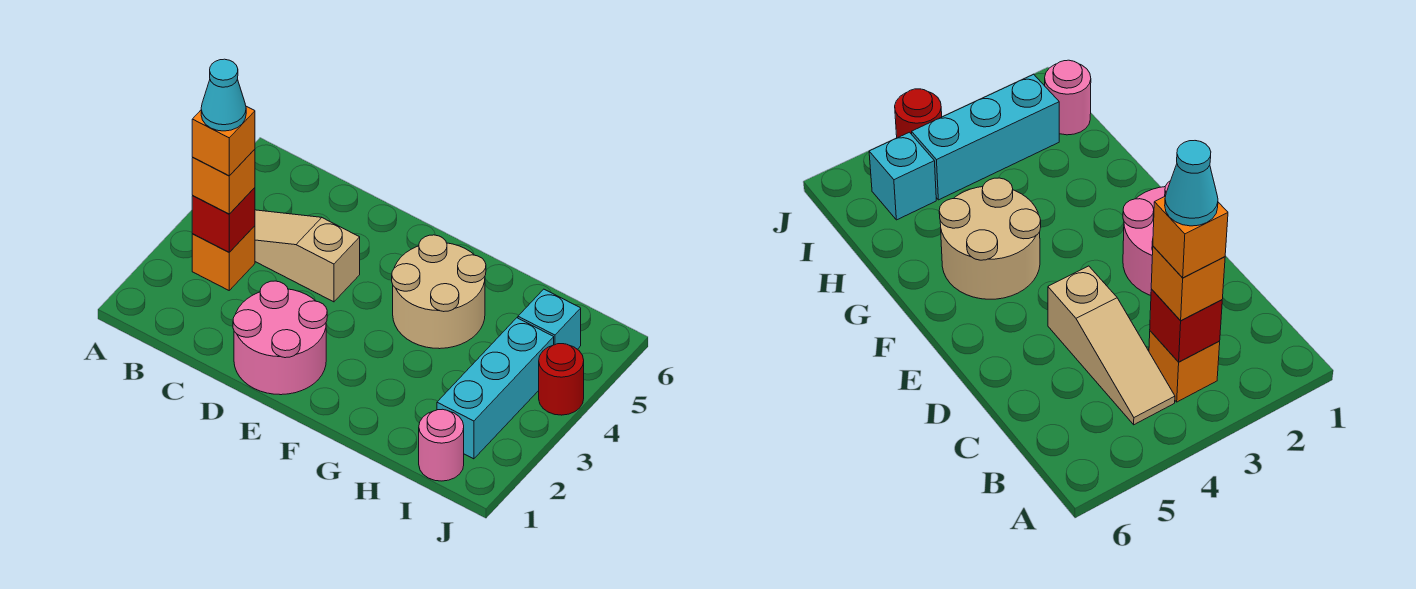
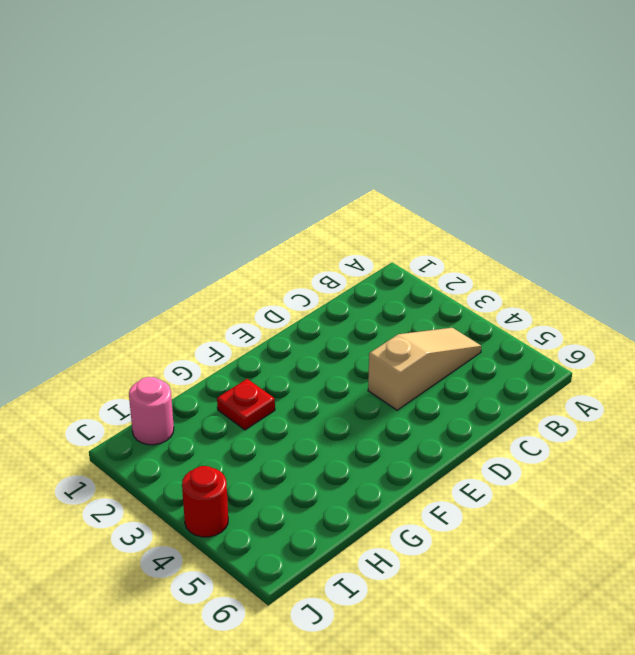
red 1x1 plate [217,379,275,430] -> none
none -> orange 1x1 brick [192,226,255,290]
none -> pink 2x2 round brick [233,281,327,395]
none -> tan 2x2 round brick [392,235,486,349]

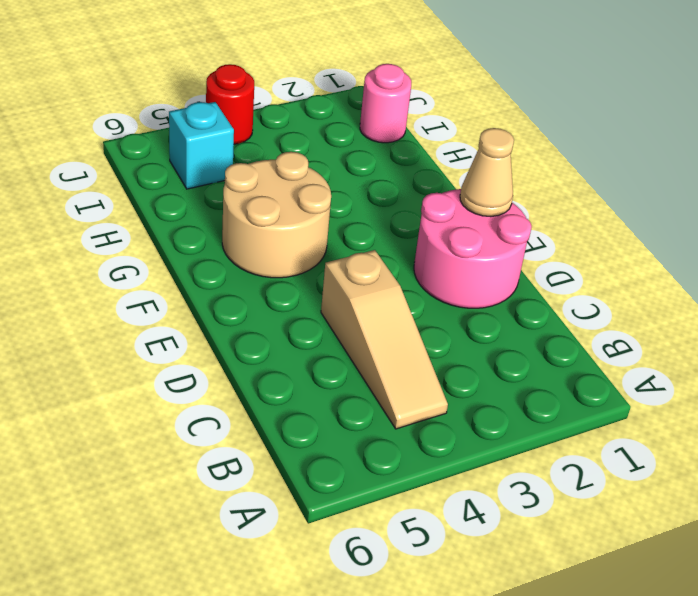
tan 1x1 cone [460,128,514,217] -> none
none -> orange 1x1 brick [192,226,255,290]
none -> cyan 1x3 brick [437,318,554,459]
none -> red 1x1 brick [192,188,255,252]

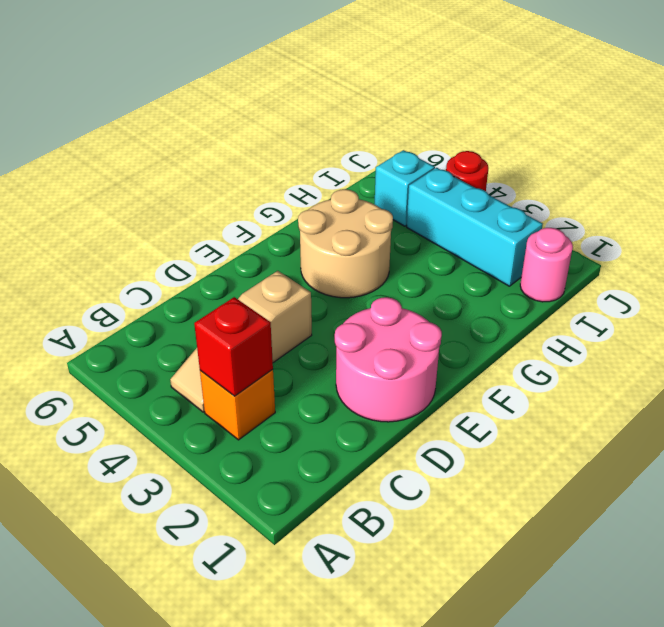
none -> orange 1x1 brick [192,149,255,214]
none -> orange 1x1 brick [192,106,255,176]
none -> cyan 1x1 cone [201,59,246,131]

